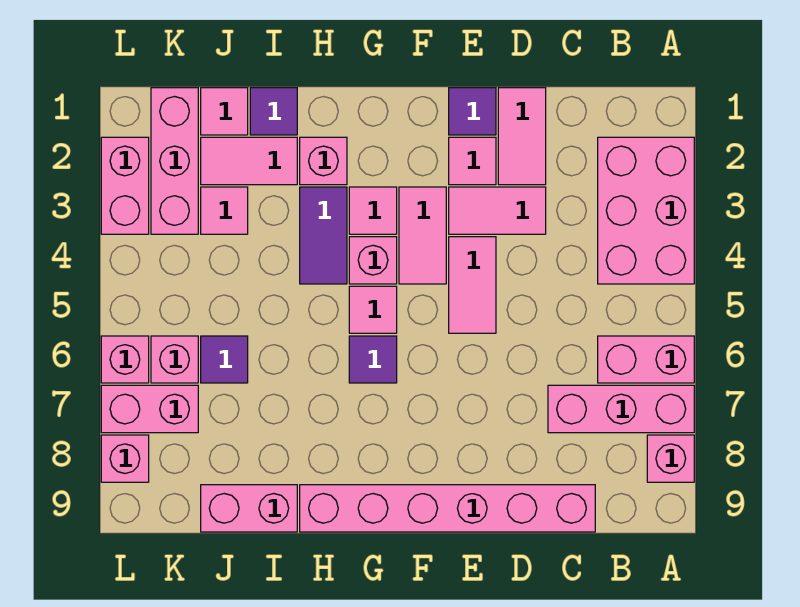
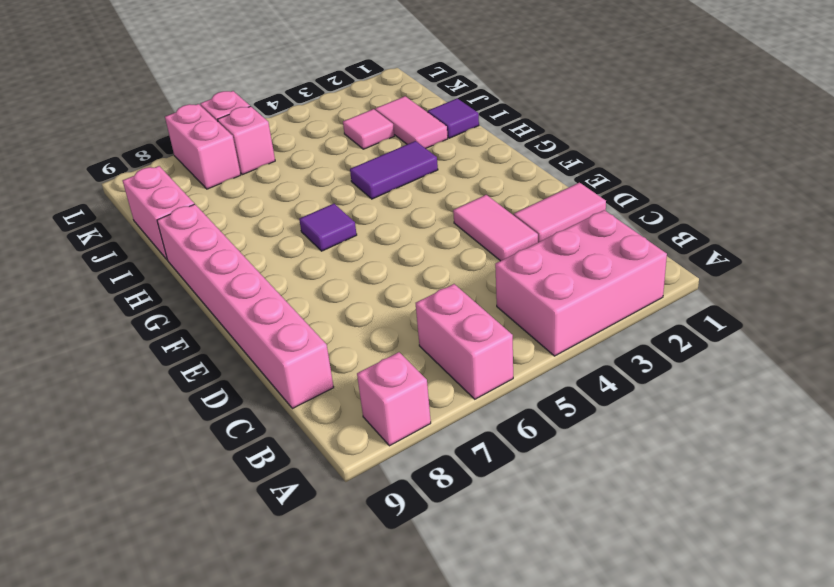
none -> pink 1x3 brick [548,385,694,433]
none -> purple 1x1 tile [449,88,496,135]
none -> pink 1x1 tile [449,137,496,185]

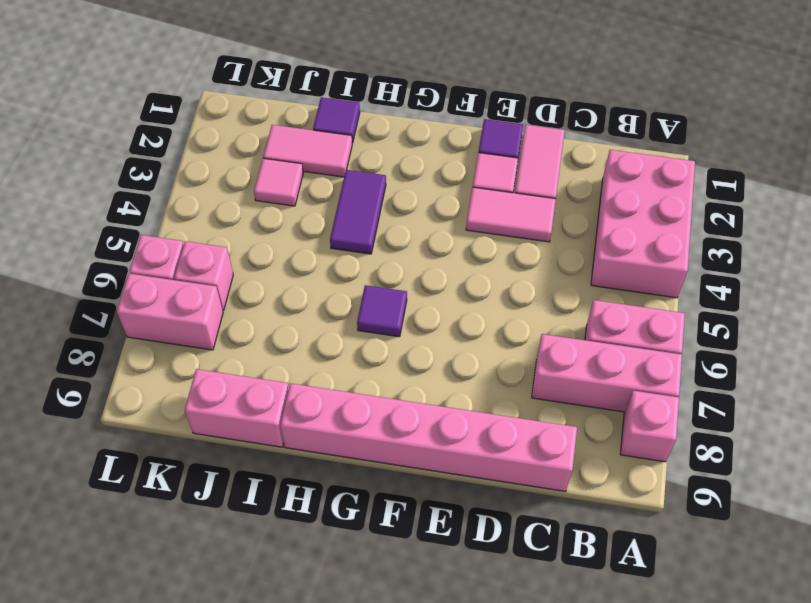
none -> pink 1x2 tile [449,237,496,333]
none -> pink 1x2 tile [399,187,446,284]
none -> pink 1x1 tile [349,187,397,234]

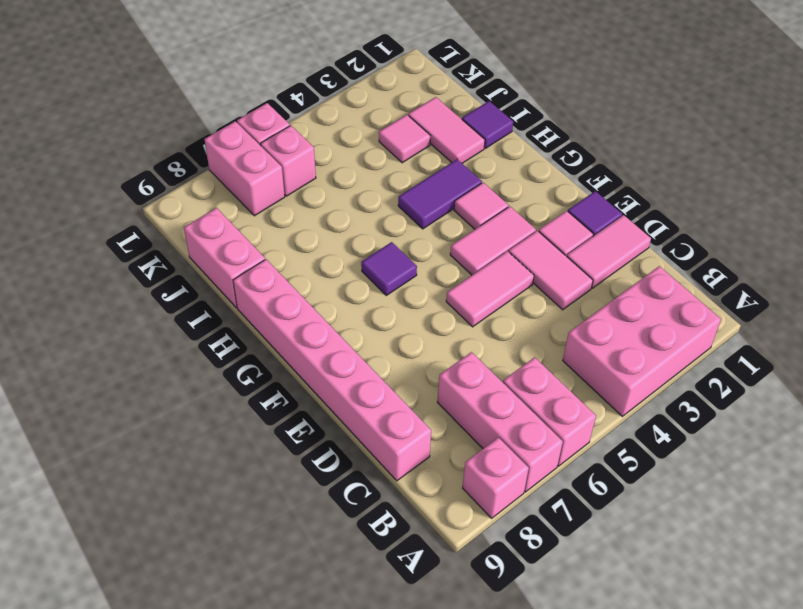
none -> pink 1x1 brick [349,237,397,284]
none -> pink 1x1 tile [349,286,397,333]
none -> pink 1x1 brick [300,137,347,185]

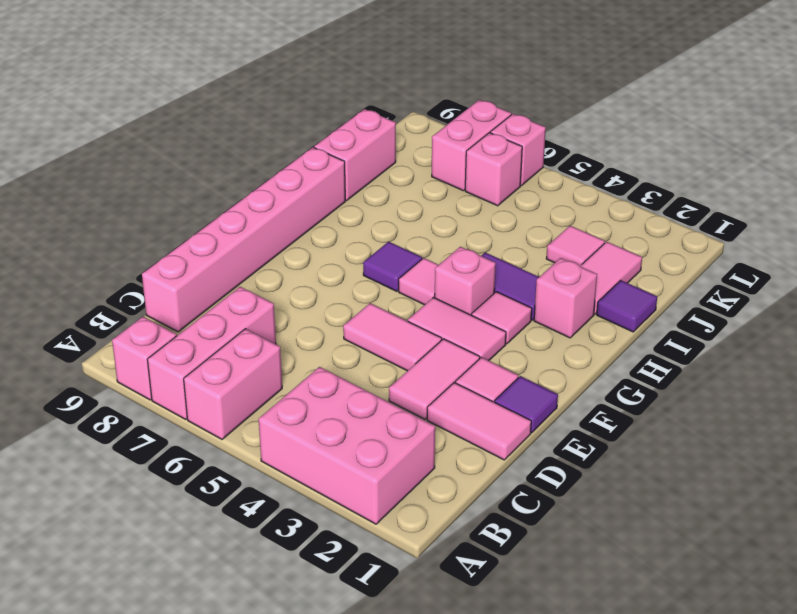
none -> pink 1x1 tile [201,88,248,135]
none -> purple 1x1 tile [201,336,248,383]
none -> pink 1x3 brick [151,88,198,234]

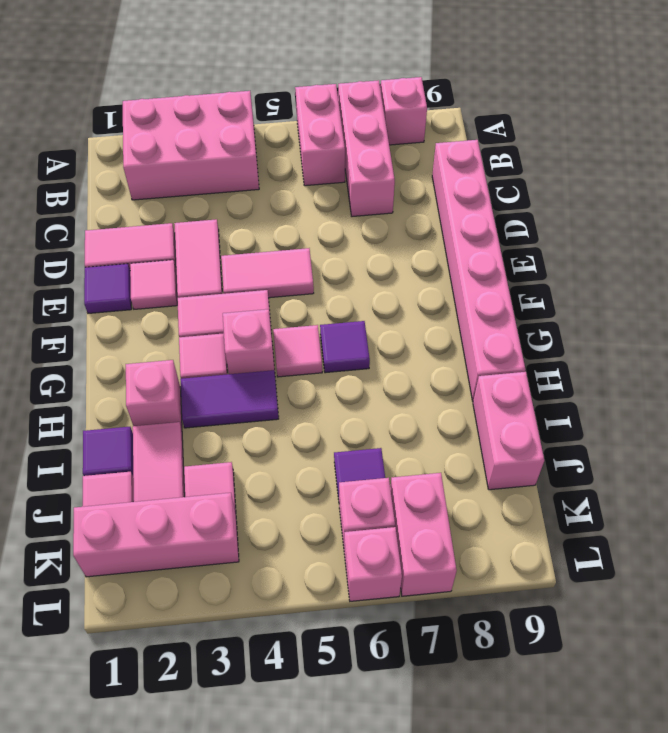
none -> pink 1x2 brick [101,137,149,234]
none -> pink 1x1 brick [101,435,149,482]

